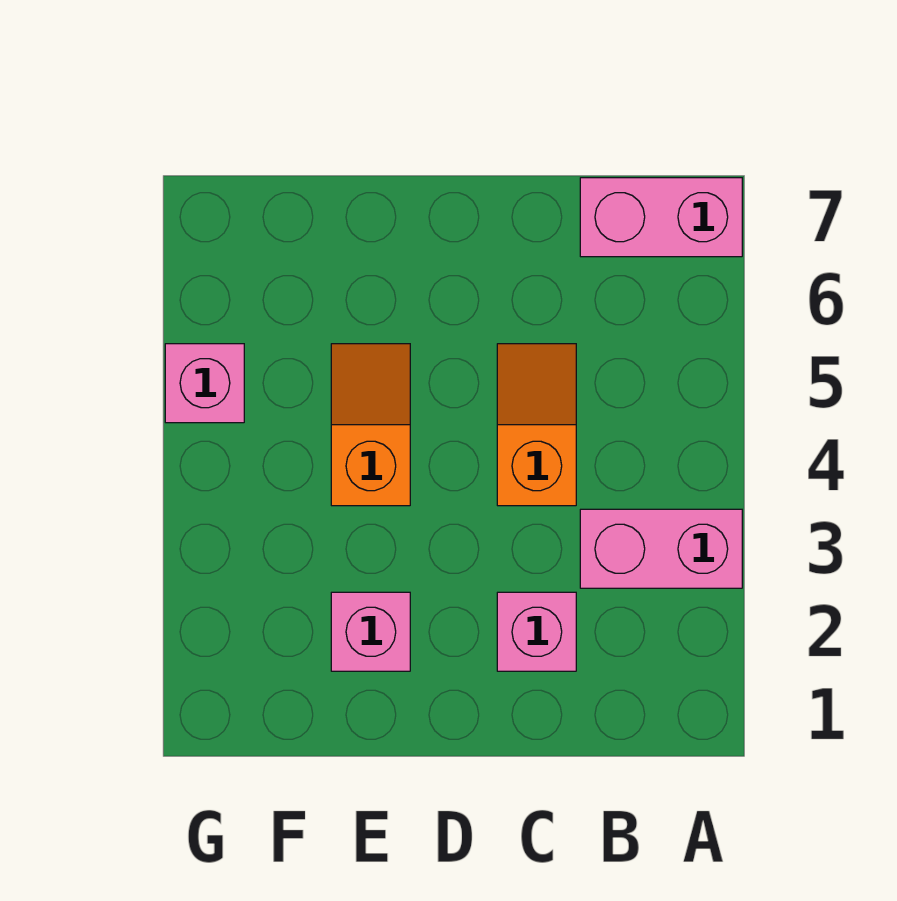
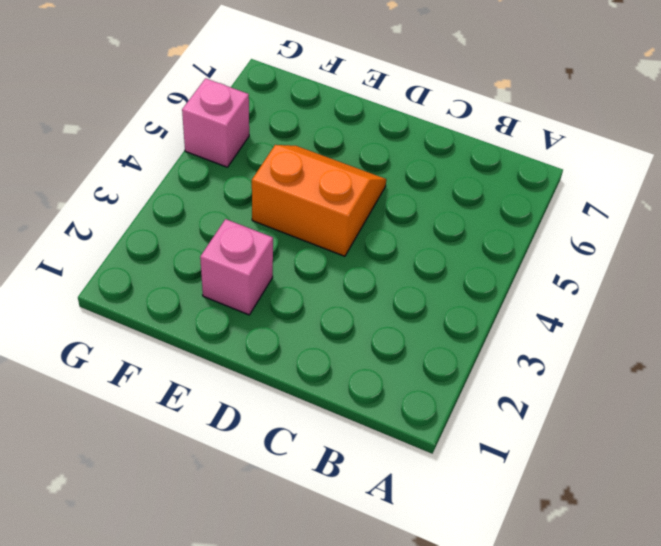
orange 2x2 slope [252,145,386,256] -> orange 1x2 slope [331,344,410,506]
none -> pink 1x2 brick [580,509,742,588]
none -> pink 1x2 brick [580,178,742,257]

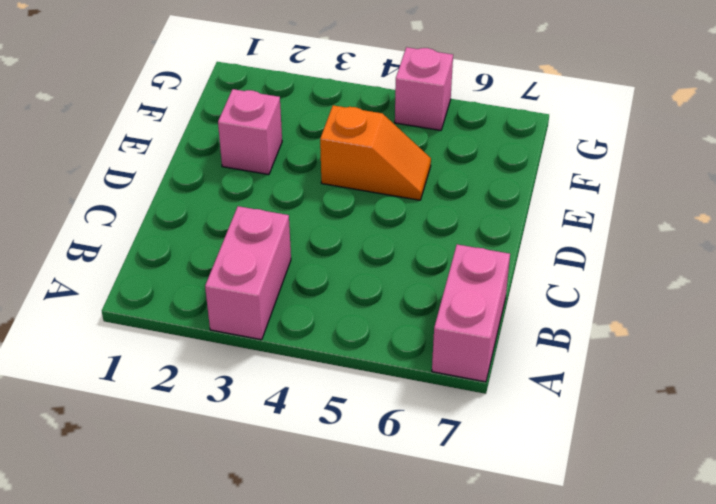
none -> pink 1x1 brick [497,592,576,671]
none -> orange 1x2 slope [497,344,576,506]

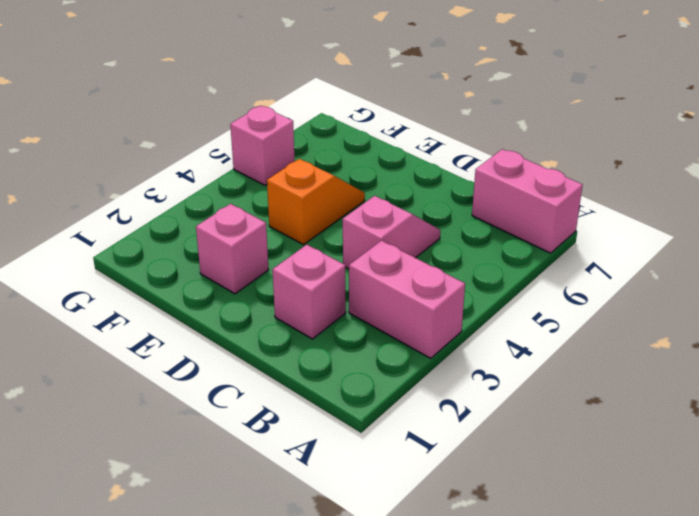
pink 1x2 slope [343,196,440,269] -> orange 1x2 slope [497,344,576,506]

